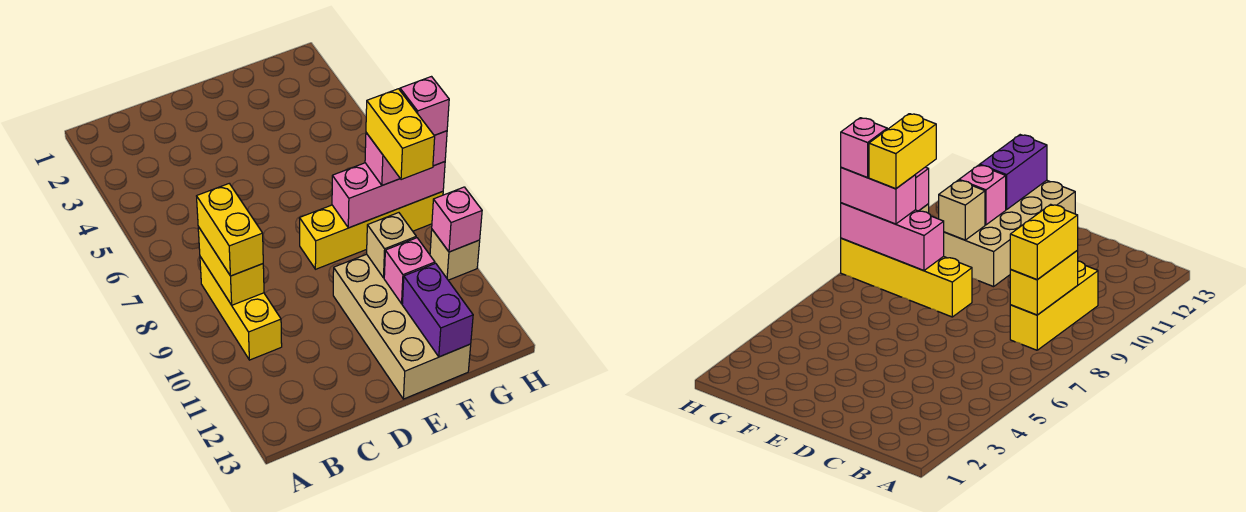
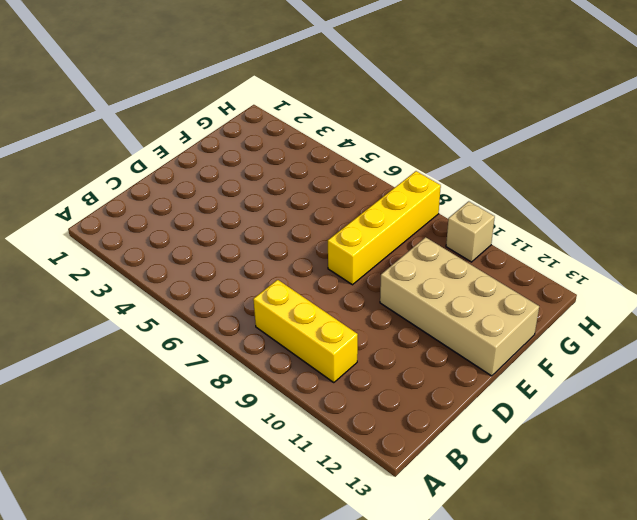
none -> yellow 1x2 brick [198,227,264,305]
none -> pink 1x3 brick [332,162,445,228]
none -> tan 1x1 brick [367,213,416,278]

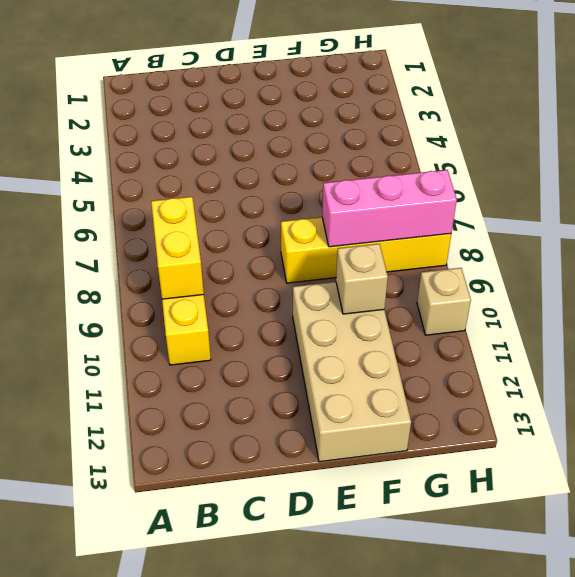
none -> pink 1x1 brick [384,238,435,304]
none -> purple 1x2 brick [402,263,473,357]
none -> pink 1x1 brick [432,187,482,252]

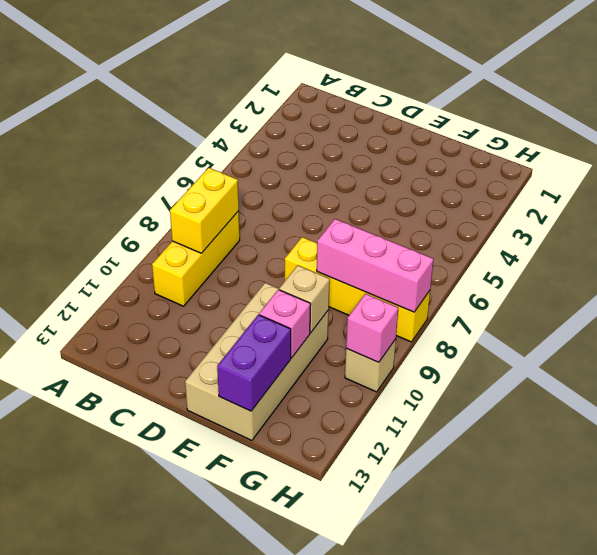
none -> yellow 1x2 brick [197,184,263,276]
none -> pink 1x2 brick [365,131,447,185]
none -> yellow 1x2 brick [366,89,435,180]

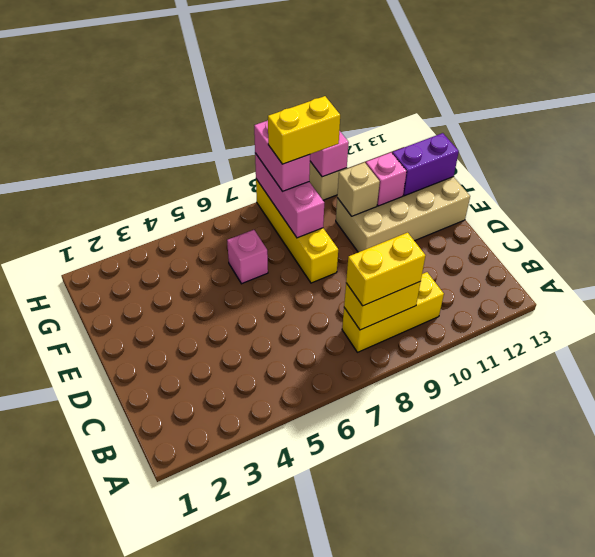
pink 1x1 brick [227,230,268,284] -> pink 1x1 brick moved to [400,77,449,135]

